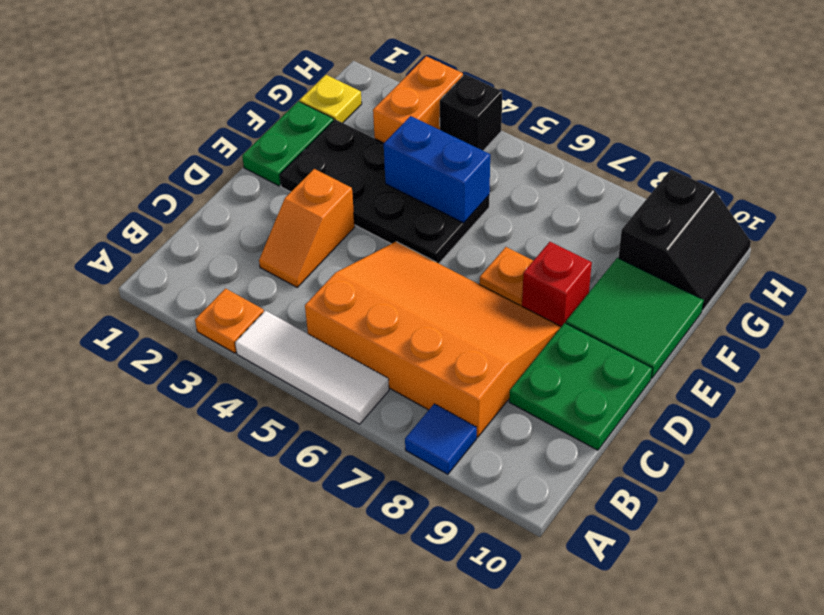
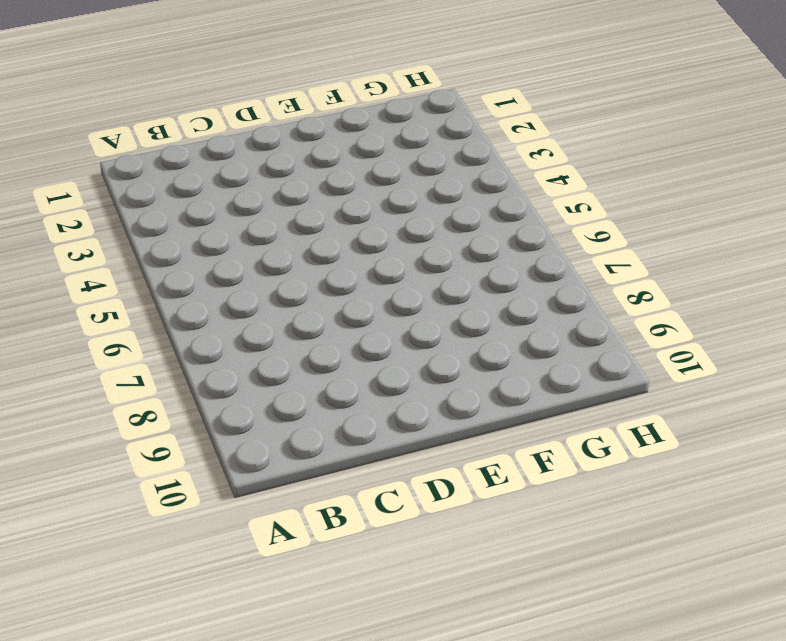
none -> orange 1x1 plate [195,289,264,353]
none -> white 1x3 tile [235,311,389,424]
none -> blue 1x1 tile [405,404,477,474]

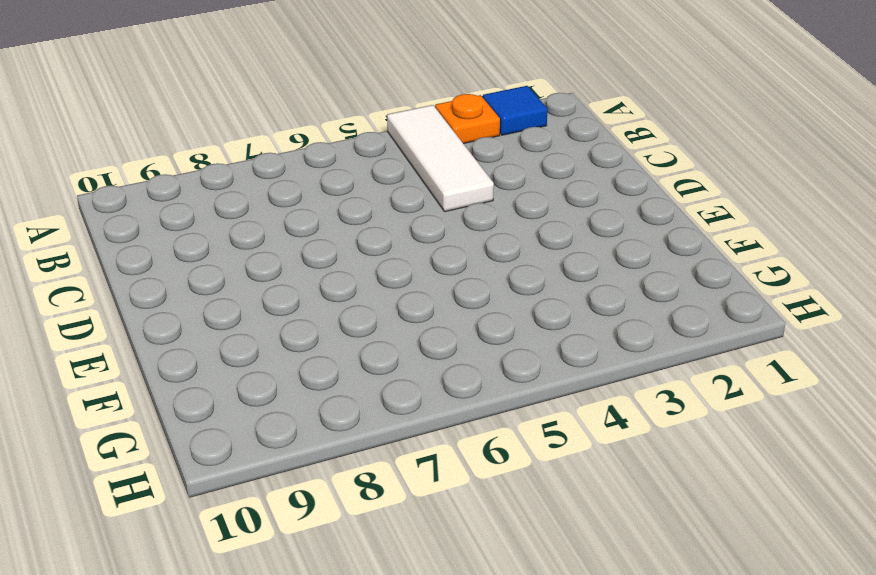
blue 1x1 tile [483,86,548,135] -> blue 1x1 tile moved to [405,404,477,474]
white 1x3 tile [387,105,494,212] -> white 1x3 tile turned to [235,311,389,424]
none -> orange 3x4 slope [305,242,561,437]
none -> orange 1x2 slope [259,169,355,287]
none -> green 2x2 plate [509,323,652,450]

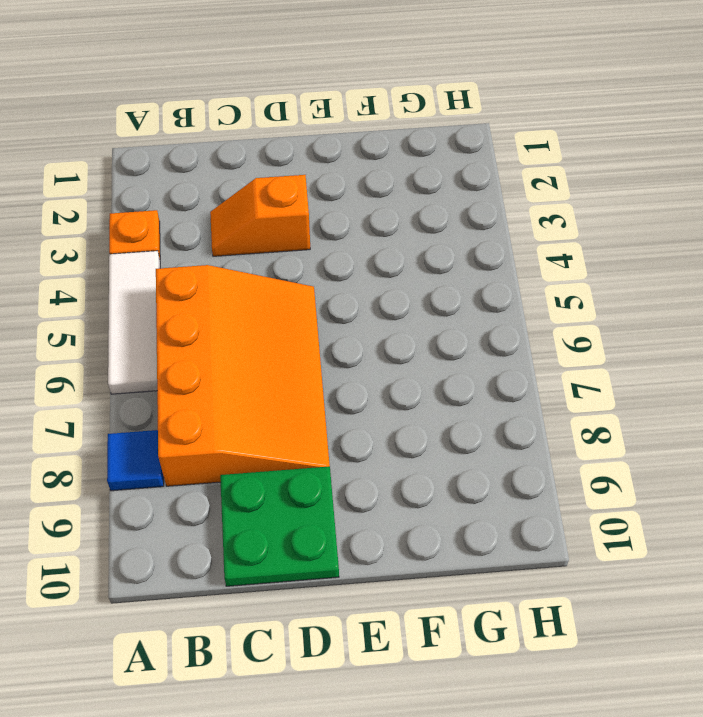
none -> green 1x2 plate [242,101,334,186]
none -> black 2x4 plate [280,119,489,263]
none -> orange 1x1 plate [479,247,533,306]

